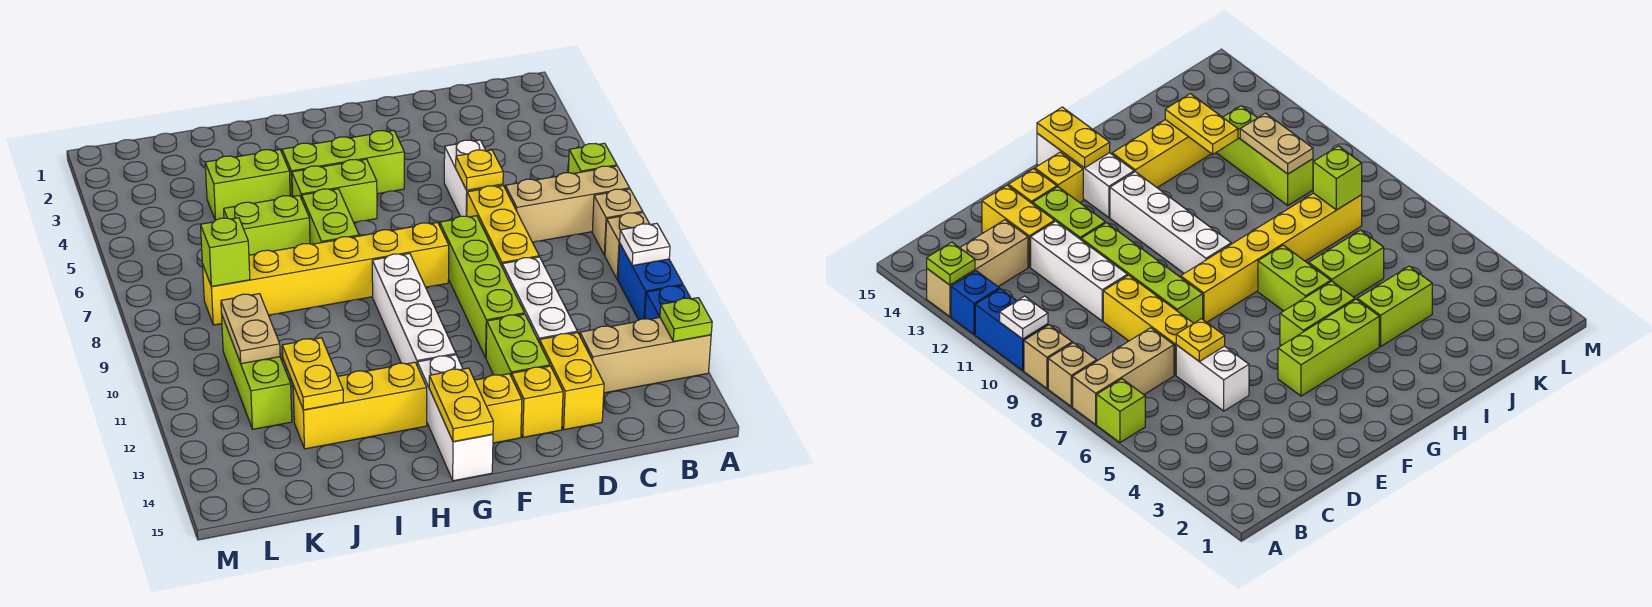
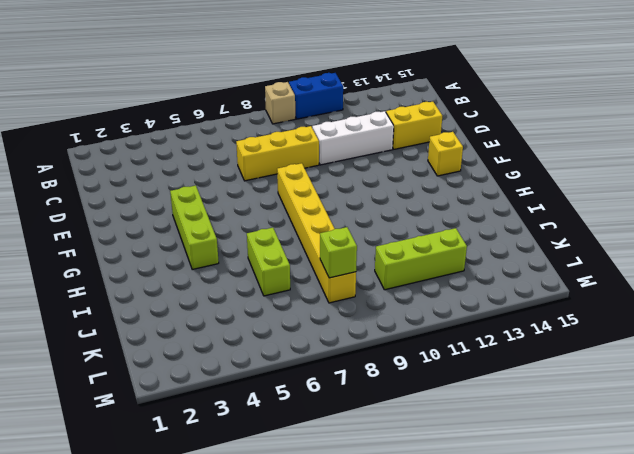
none -> lime 1x1 brick [568,143,617,174]
none -> tan 1x3 brick [505,166,630,242]
none -> tan 1x1 brick [592,189,643,255]
none -> blue 1x1 brick [645,285,691,319]

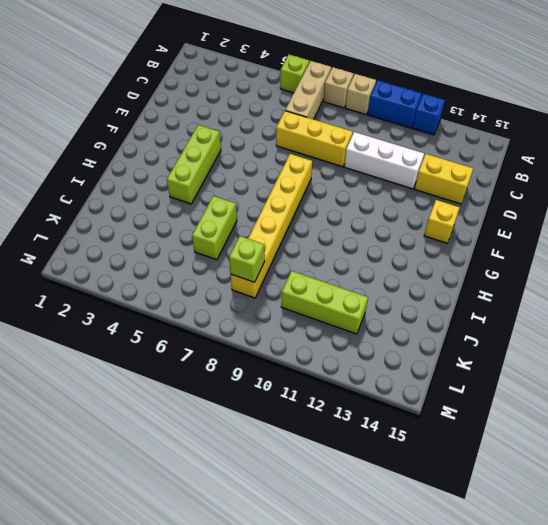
none -> tan 1x3 brick [580,317,711,393]
none -> white 1x2 brick [444,140,503,216]
none -> lime 1x4 brick [440,216,524,358]
none -> lime 1x2 brick [486,314,550,377]

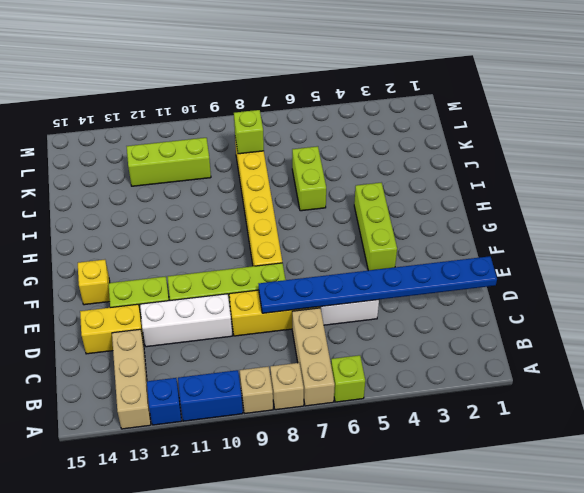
blue 1x8 plate [259,256,497,313] -> yellow 1x1 plate [456,150,503,190]
none -> yellow 1x1 brick [512,366,563,437]
none -> lime 1x2 brick [292,159,377,223]
none -> white 1x4 brick [372,253,456,364]
none -> white 1x3 brick [417,355,493,481]

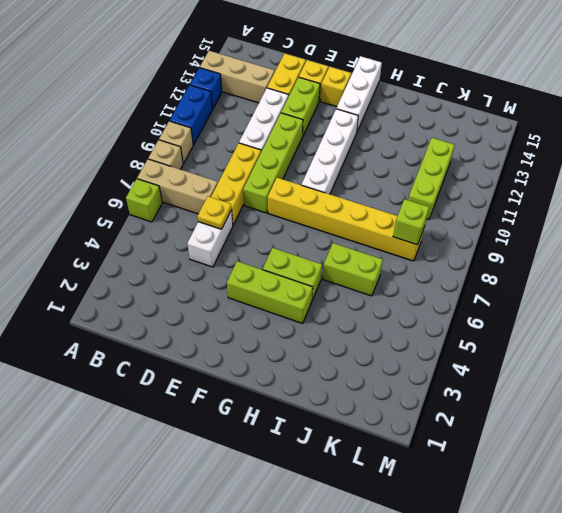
none -> lime 1x2 brick [302,189,359,244]
none -> yellow 1x3 brick [293,362,427,449]
none -> lime 1x2 brick [205,150,290,220]
none -> white 1x1 plate [620,223,670,266]

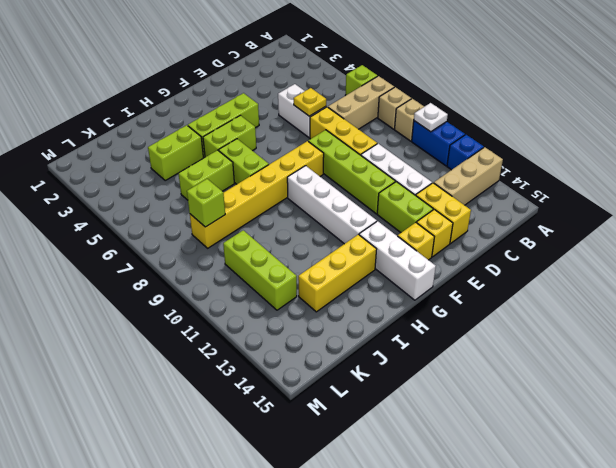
none -> lime 1x1 plate [660,298,712,342]
none -> yellow 1x2 plate [429,368,493,442]
none -> yellow 1x2 plate [282,338,343,410]
none -> tan 1x2 plate [221,294,280,364]

